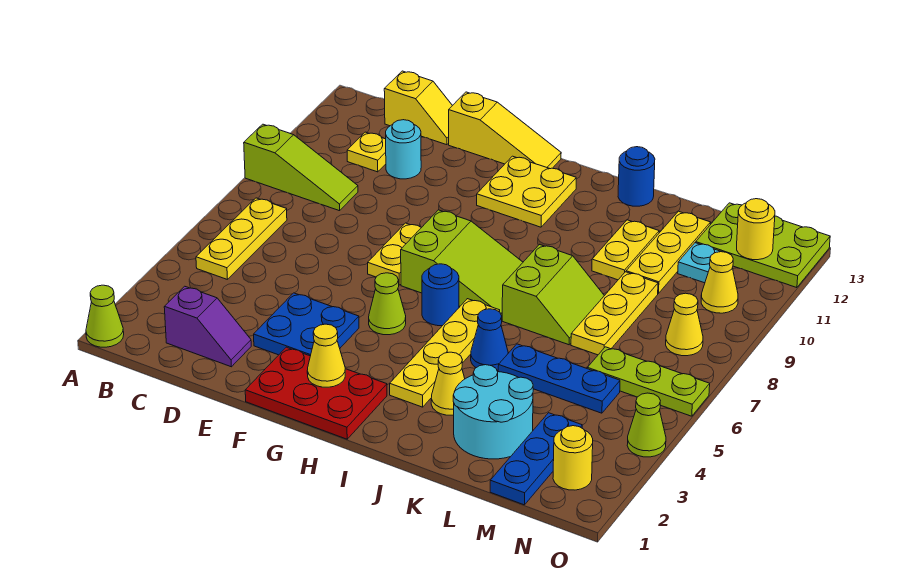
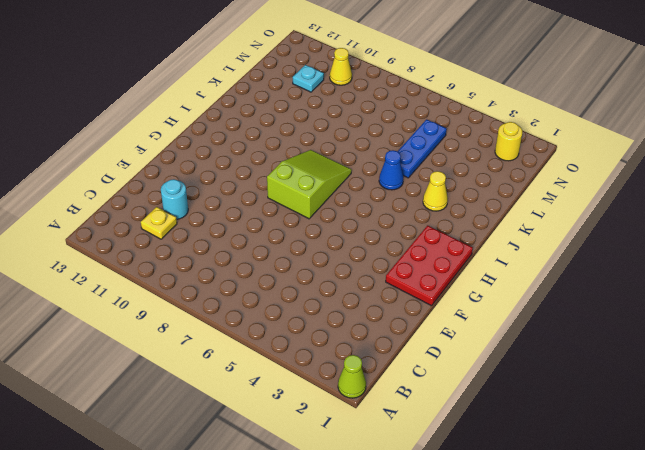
none -> lime 1x3 slope [244,124,358,211]
none -> yellow 1x3 plate [196,198,287,280]
none -> purple 1x2 slope [164,286,251,367]
none -> yellow 1x2 slope [384,71,452,145]

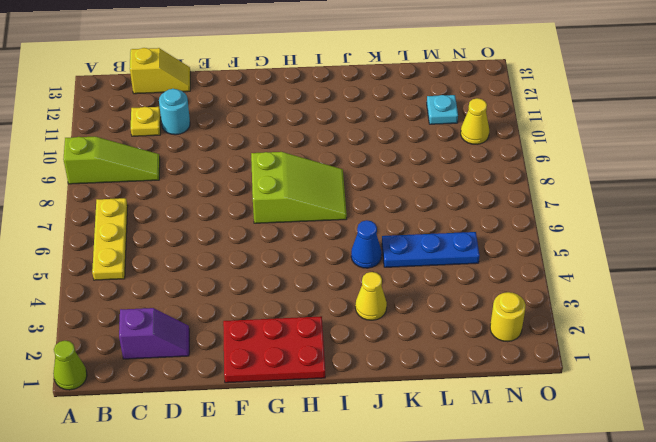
none -> blue 2x2 plate [254,293,359,356]
none -> yellow 1x3 slope [449,92,561,169]
none -> yellow 1x2 plate [368,223,421,285]
none -> lime 1x1 cone [369,273,406,335]

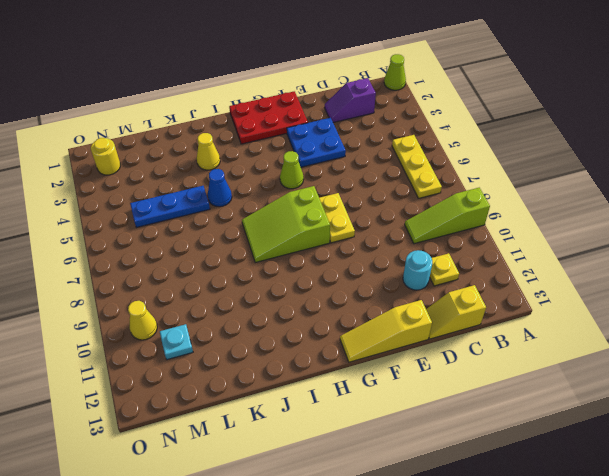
none -> yellow 2x2 plate [477,156,576,227]
none -> blue 1x1 round brick [422,264,459,326]
none -> yellow 1x4 plate [390,299,500,407]
none -> lime 2x2 slope [502,245,604,345]

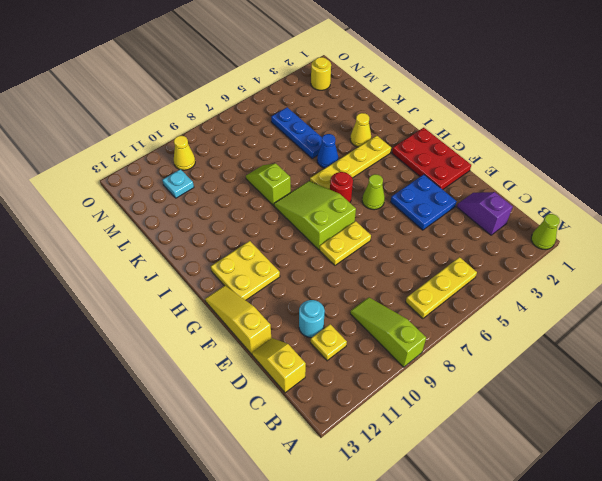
red 1x1 round brick [330,172,353,202] -> blue 1x1 round brick [422,264,459,326]
lime 1x2 slope [246,164,291,205] -> lime 2x2 slope [502,245,604,345]
none -> blue 1x1 round brick [618,147,655,206]
none -> cyan 2x2 round brick [453,365,533,459]
none -> yellow 1x2 plate [592,220,659,280]
none -> yellow 1x3 plate [571,272,658,355]

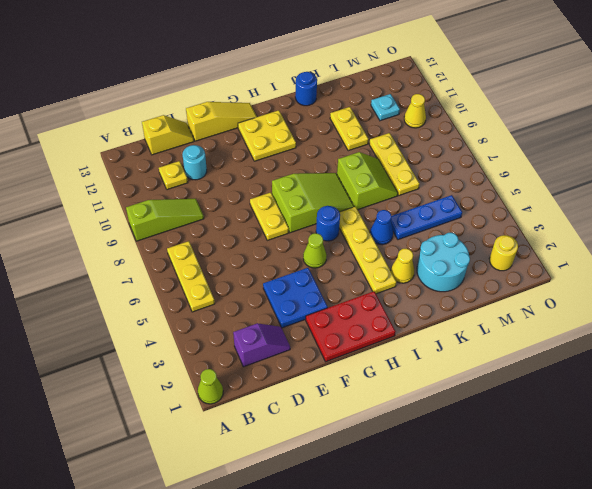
none -> yellow 1x3 plate [626,211,711,293]
none -> blue 1x3 plate [490,413,582,505]
none -> lime 1x3 plate [587,347,710,416]
none -> lime 2x3 plate [696,203,830,288]

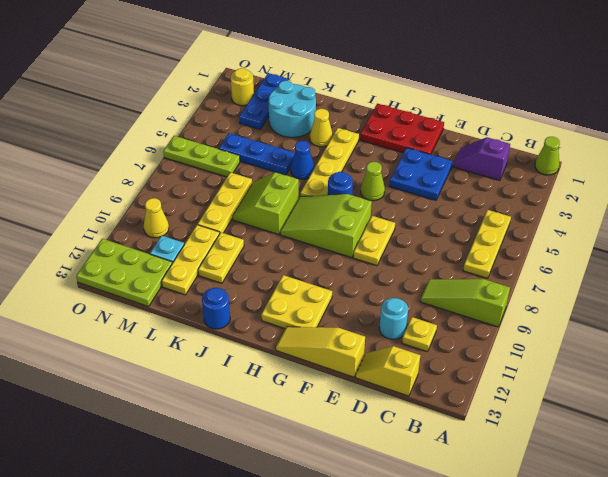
none -> yellow 1x1 cone [666,293,703,356]
none -> lime 1x1 cone [627,393,666,457]
none -> yellow 1x1 cone [307,324,345,387]
none -> yellow 1x1 round brick [737,199,775,260]

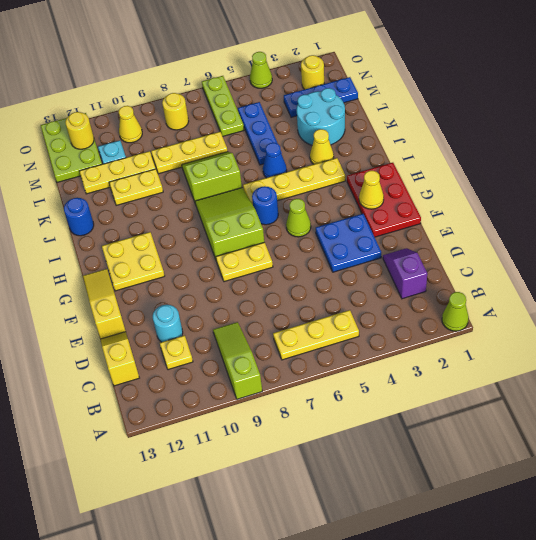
yellow 1x1 round brick [162,93,189,130] -> yellow 1x1 cone [666,293,703,356]

